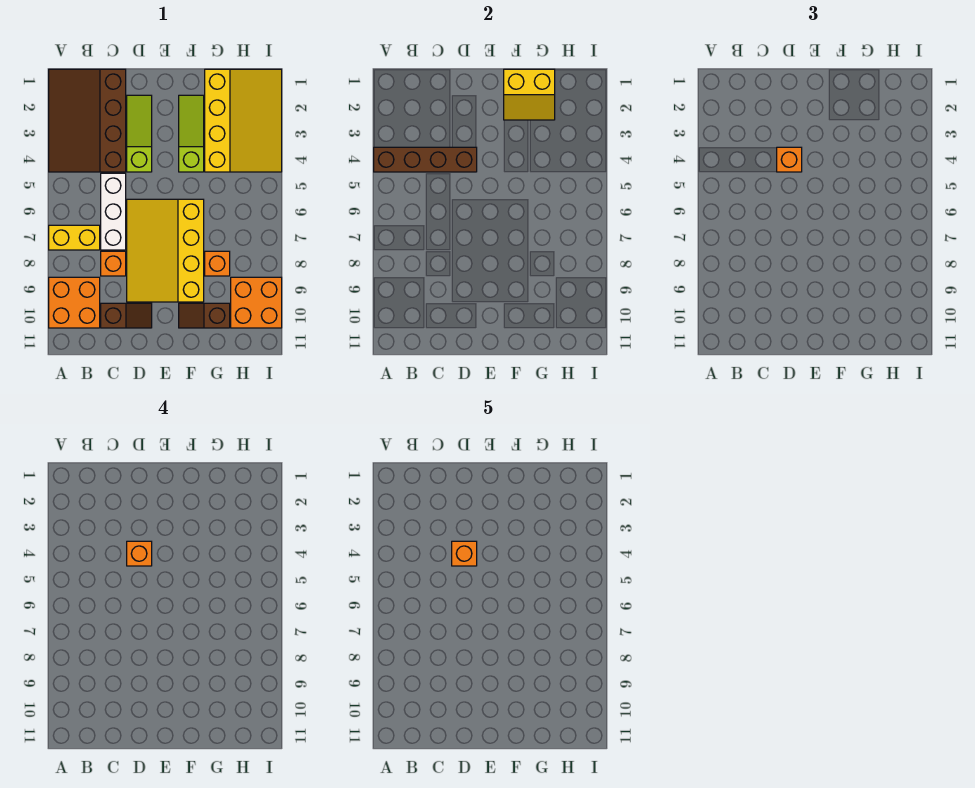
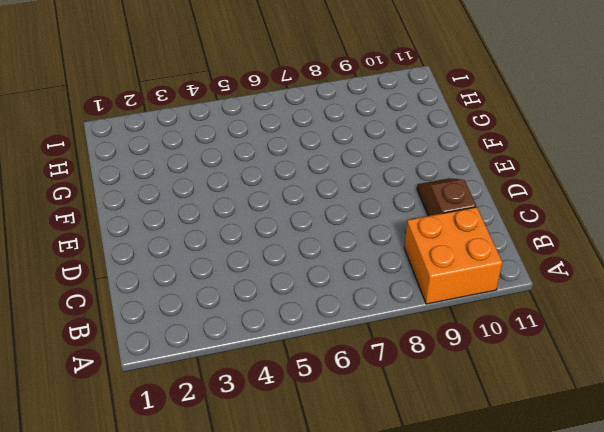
none -> brown 3x4 slope [49,69,126,172]
none -> yellow 1x2 brick [49,225,100,250]
none -> white 1x3 brick [101,173,126,250]

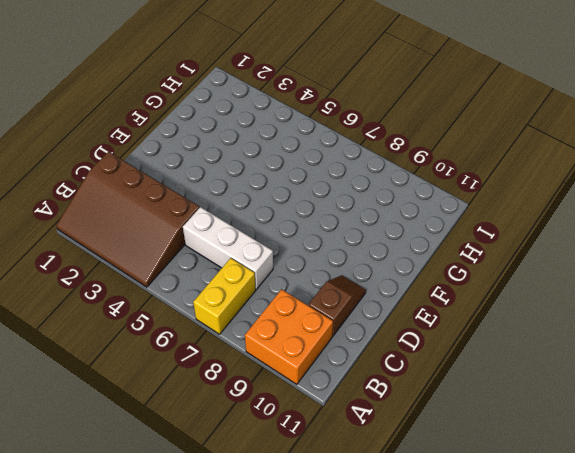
none -> orange 1x1 brick [101,251,126,276]
none -> lime 1x3 slope [127,95,152,172]
none -> yellow 3x4 slope [127,199,204,302]

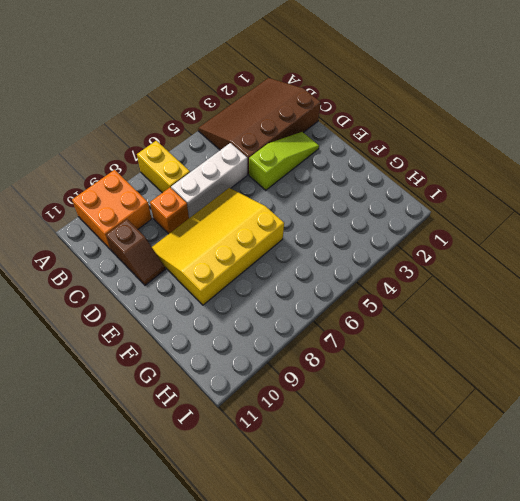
none -> lime 1x3 slope [179,95,204,172]
none -> brown 1x2 slope [179,303,230,328]
none -> yellow 3x4 slope [205,69,282,172]

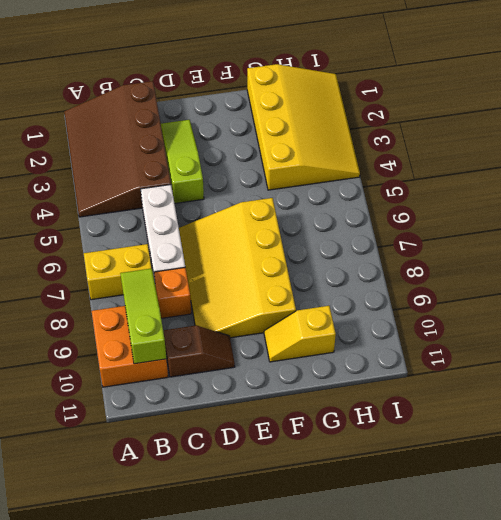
lime 1x3 slope [120,268,166,364] -> lime 1x3 slope moved to [179,95,204,172]
yellow 1x2 slope [264,306,336,362] -> brown 1x2 slope [179,303,230,328]
none -> orange 1x1 brick [205,251,230,276]
none -> orange 2x2 brick [231,277,282,328]
none -> brown 1x4 brick [374,147,477,172]

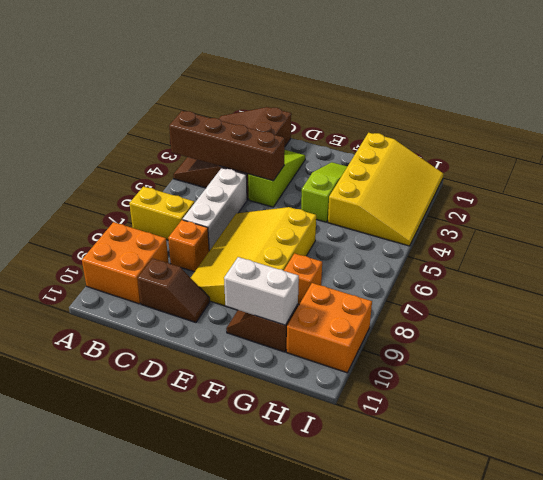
white 1x2 brick [224,257,299,325] -> none
none -> yellow 2x2 slope [504,69,555,120]
none -> orange 1x1 brick [777,147,802,172]
none -> orange 1x1 brick [127,541,152,566]

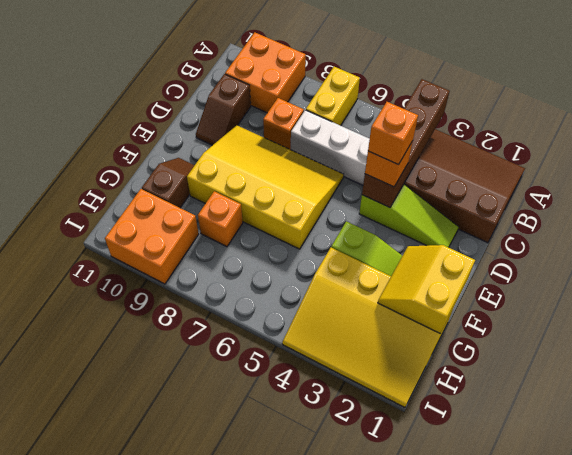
none -> orange 1x1 brick [452,541,477,566]

